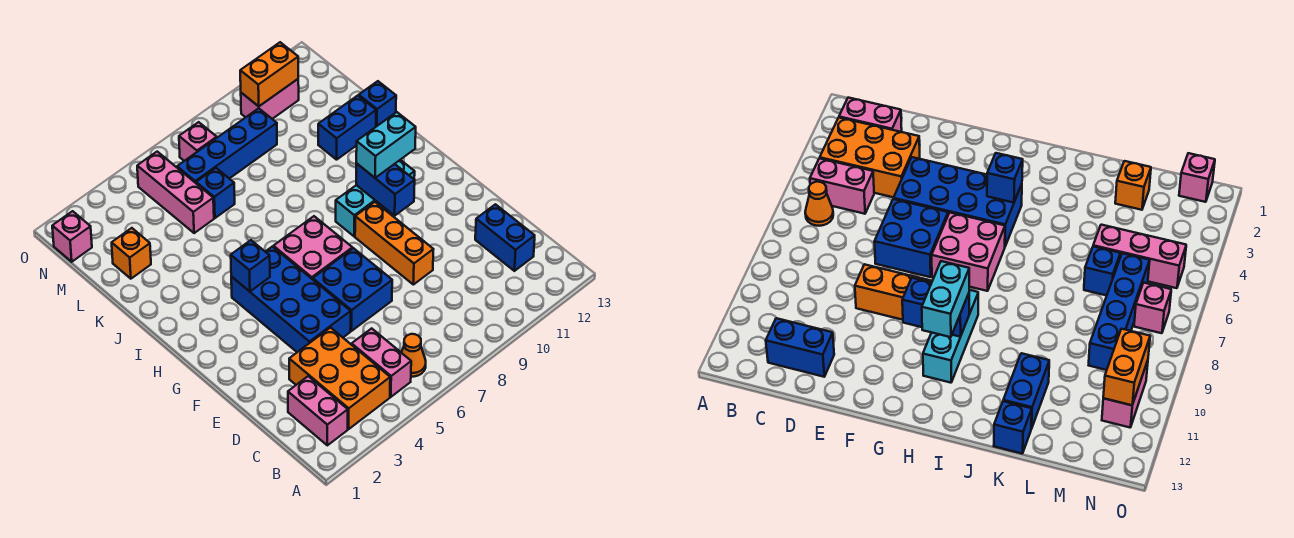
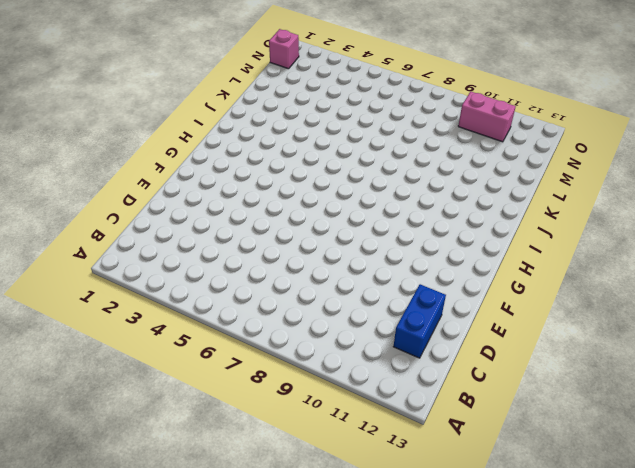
none -> pink 1x2 brick [288,376,348,445]
none -> orange 2x3 brick [289,328,390,429]
none -> pink 1x2 brick [352,328,411,397]

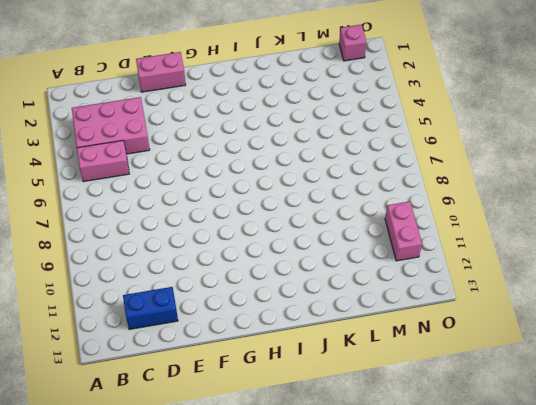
pink 2x3 brick [72,97,150,154] -> orange 2x3 brick [289,328,390,429]
pink 1x2 brick [136,52,186,92] -> pink 1x2 brick moved to [288,376,348,445]
none -> orange 1x1 cone [401,334,426,377]
none -> blue 2x4 brick [231,247,351,352]
none -> blue 2x2 brick [313,248,392,331]

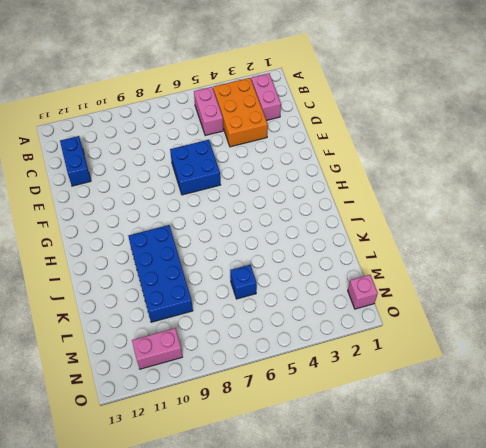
blue 2x4 brick [128,225,193,322] -> blue 2x4 brick moved to [231,247,351,352]
none -> orange 1x1 cone [401,334,426,377]
none -> orange 1x3 brick [355,202,434,285]
none -> pink 2x2 brick [273,216,352,279]

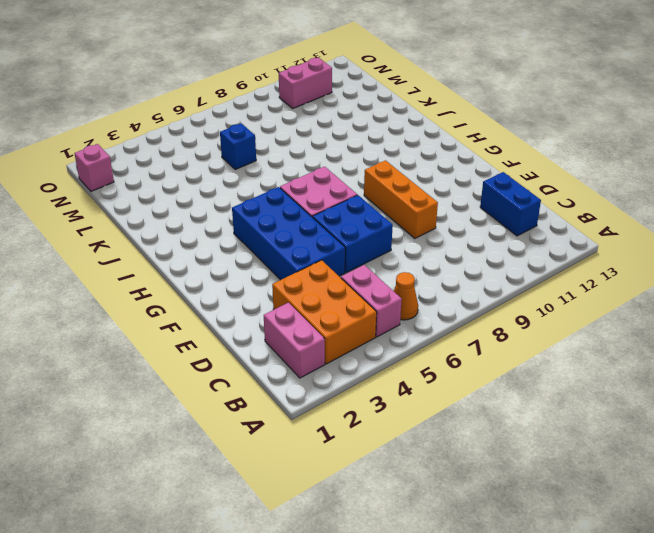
none -> cyan 1x3 brick [336,160,415,236]
none -> blue 1x2 brick [318,96,376,160]
none -> blue 1x1 brick [359,81,396,127]

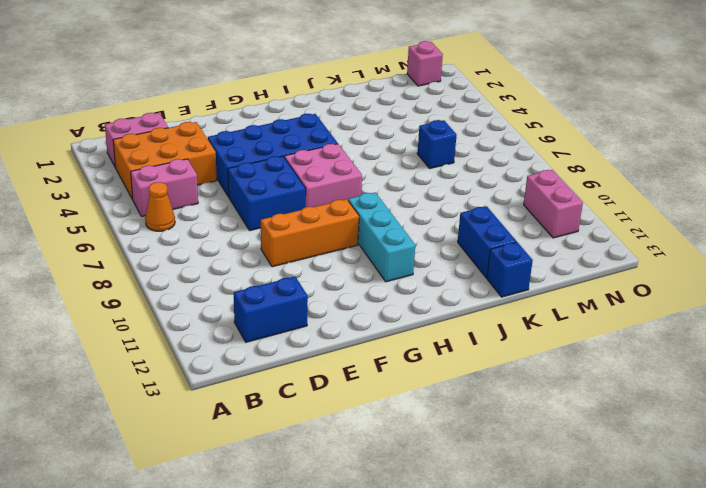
none -> orange 1x1 brick [112,228,151,279]
none -> pink 1x3 brick [137,152,214,233]
none -> blue 1x4 brick [177,108,277,183]

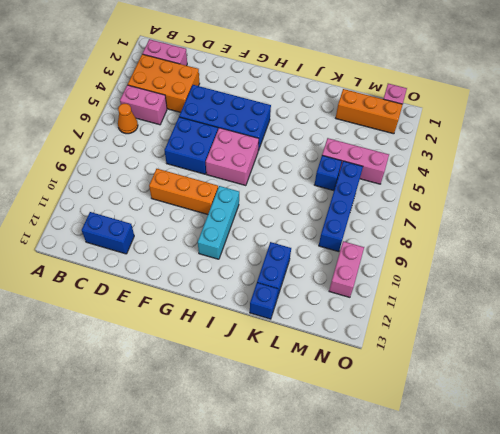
orange 1x3 brick [336,89,403,134] -> orange 1x1 brick [112,228,151,279]
none -> pink 1x1 brick [179,122,217,161]
none -> blue 1x2 brick [356,163,415,216]
none -> blue 1x1 brick [231,240,270,291]

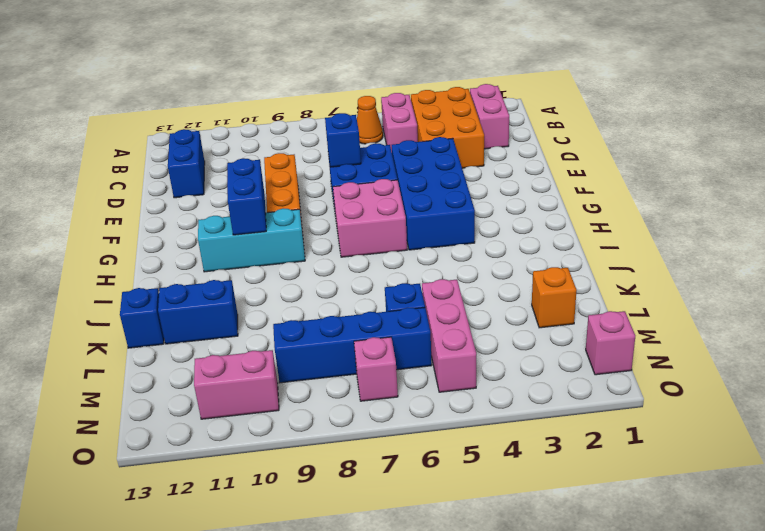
blue 1x1 brick [325,113,361,167] -> blue 1x1 brick moved to [231,240,270,291]
none -> orange 1x2 brick [240,42,298,106]
none -> cyan 1x2 brick [356,112,416,178]

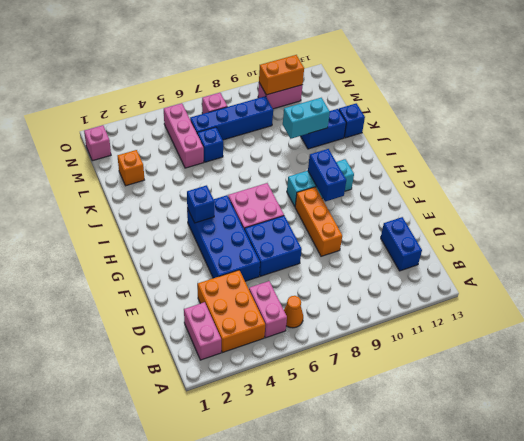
cyan 1x2 brick [283,98,330,139] -> cyan 1x2 brick moved to [356,112,416,178]

